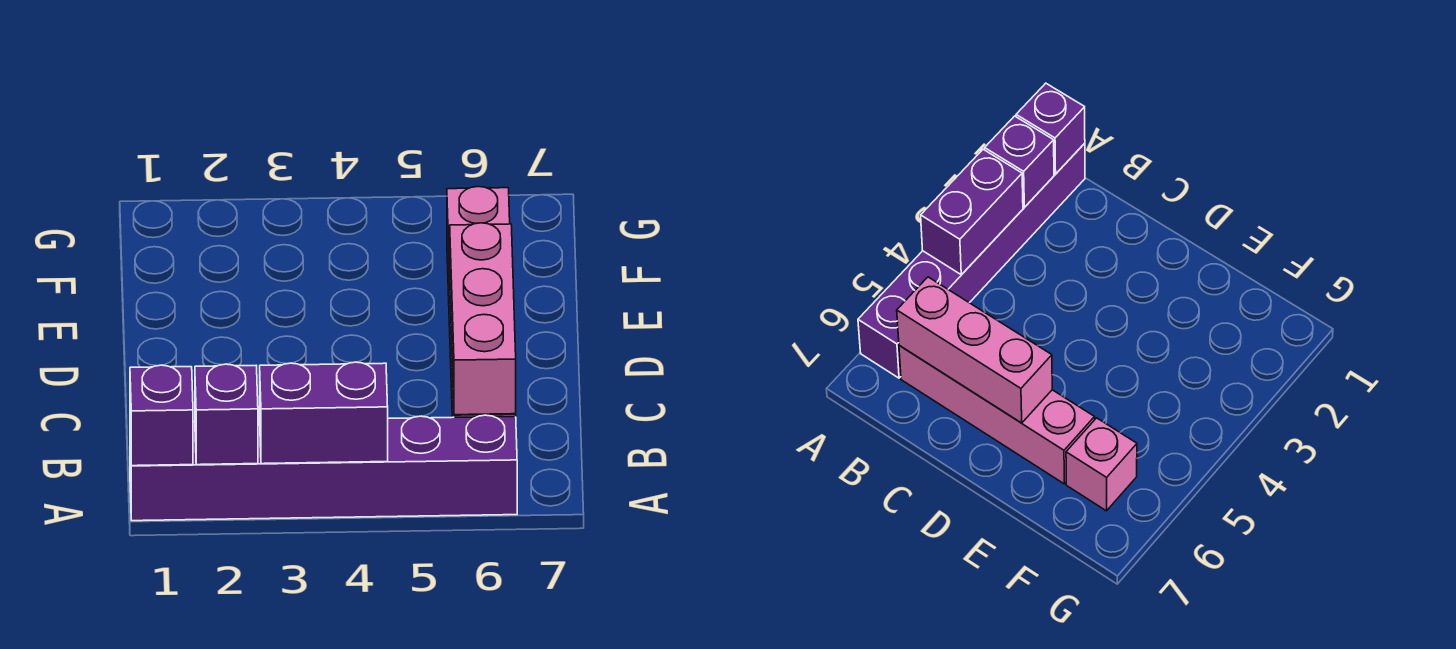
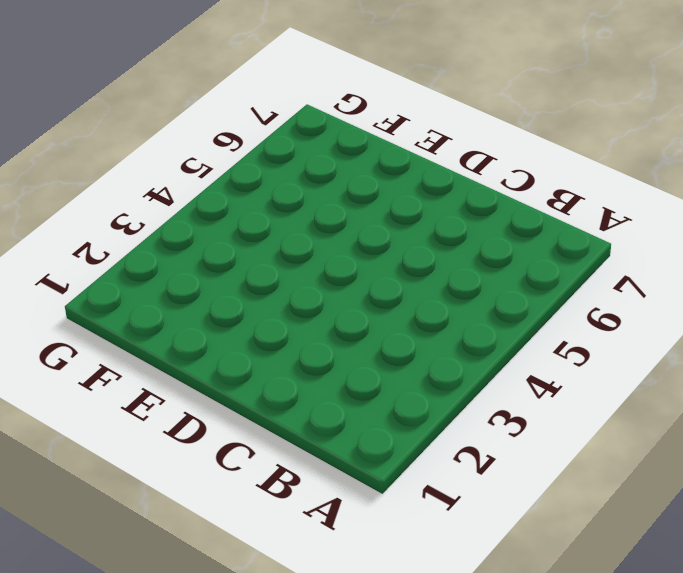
none -> purple 1x6 brick [130,415,517,521]
none -> pink 1x4 brick [899,346,1095,484]

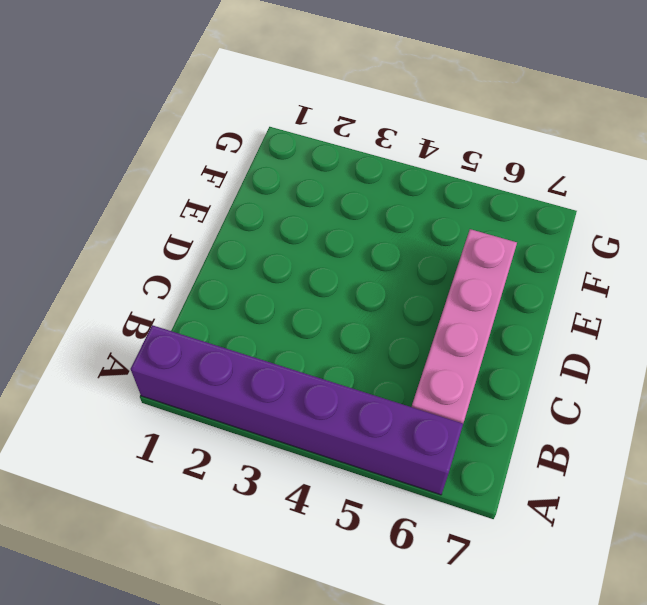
none -> pink 1x1 brick [447,187,510,263]
none -> purple 1x1 brick [130,365,193,466]

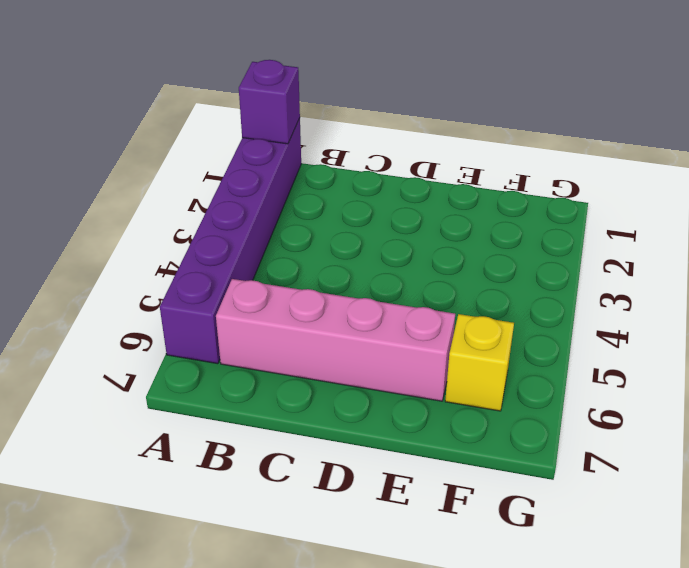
yellow 1x1 brick [445,314,514,411] -> pink 1x1 brick [447,187,510,263]
none -> purple 1x1 brick [195,364,258,465]
none -> purple 1x2 brick [260,362,388,464]

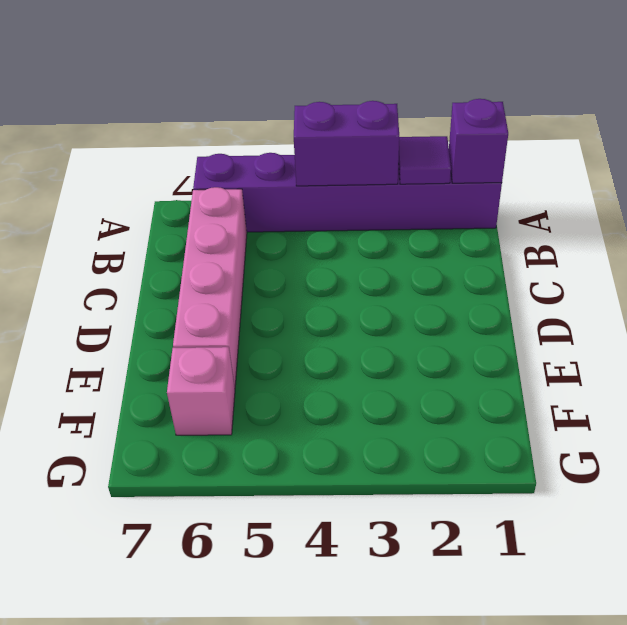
purple 1x1 tile [399,136,451,184] -> purple 1x1 brick [195,364,258,465]
none -> pink 1x3 brick [450,223,516,415]

